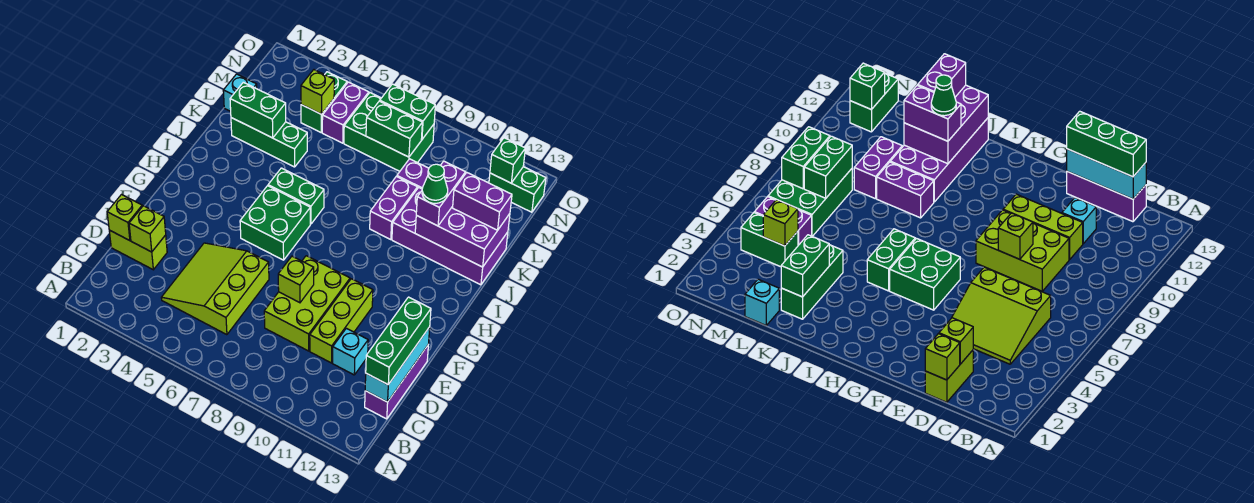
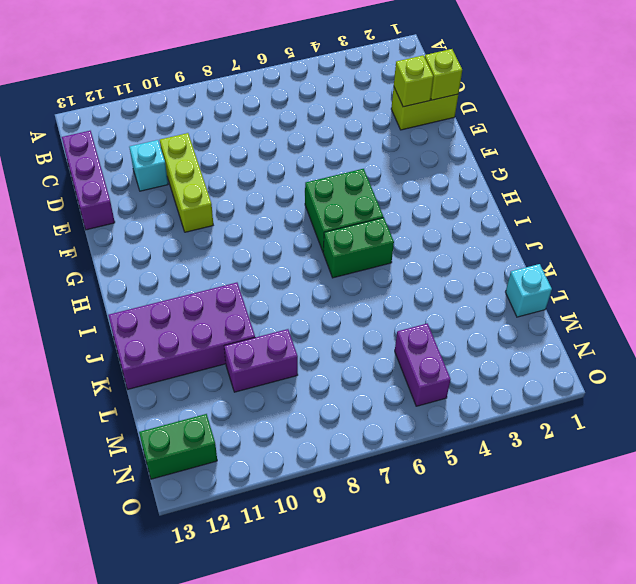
none -> lime 3x3 slope [161,243,269,335]
none -> lime 2x3 brick [264,256,350,351]
none -> purple 1x2 brick [370,176,417,240]
none -> green 1x3 brick [231,118,307,167]

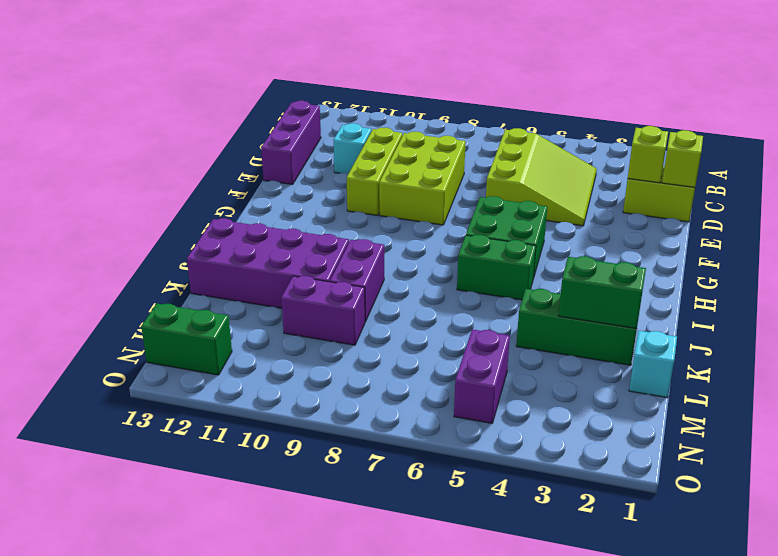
none -> green 1x2 brick [301,72,347,132]
none -> green 2x3 brick [344,93,434,171]
none -> cyan 1x3 brick [365,327,430,402]
none -> lime 1x1 brick [278,256,314,303]

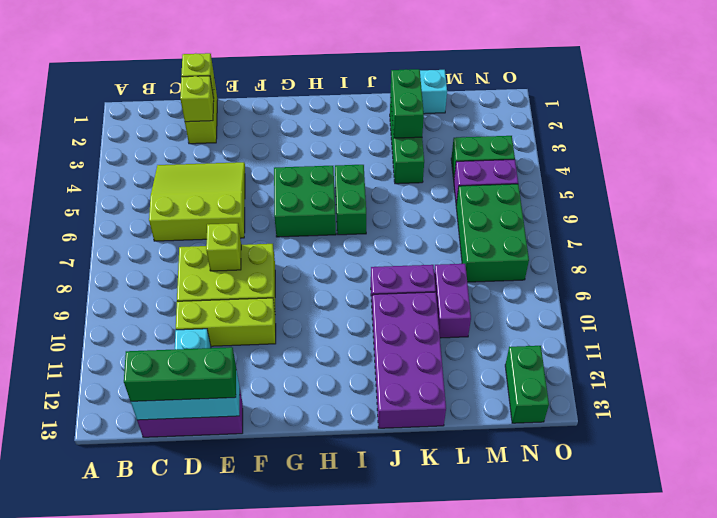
none -> purple 2x3 brick [415,206,510,267]
none -> lime 1x1 brick [301,70,334,114]
none -> green 1x2 brick [366,101,422,157]
none -> green 1x2 brick [380,84,435,140]

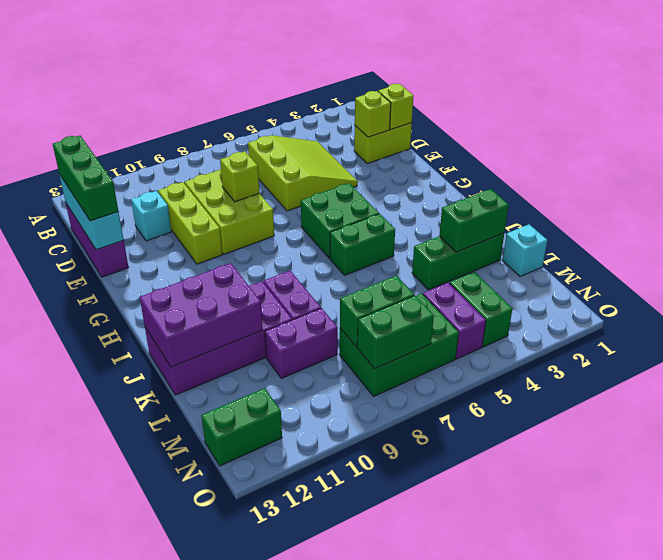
none -> lime 1x1 brick [301,70,334,114]
none -> green 1x1 brick [490,138,525,183]
none -> purple 1x2 brick [416,161,465,226]
none -> purple 1x2 brick [453,173,512,230]

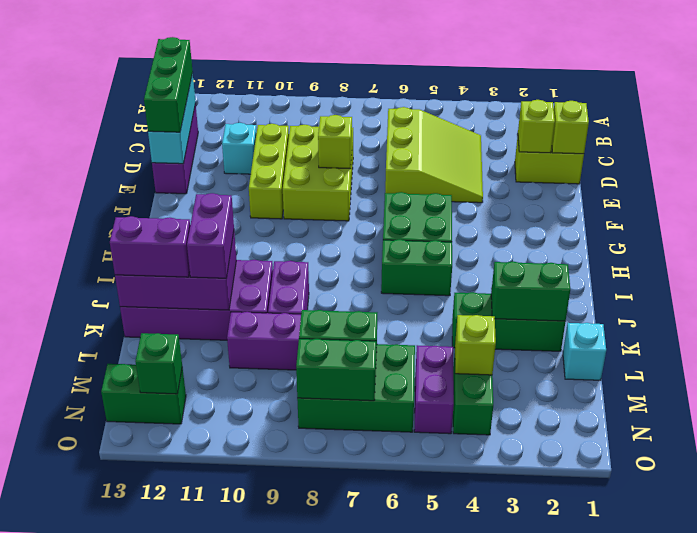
none -> green 1x1 cone [422,164,448,203]

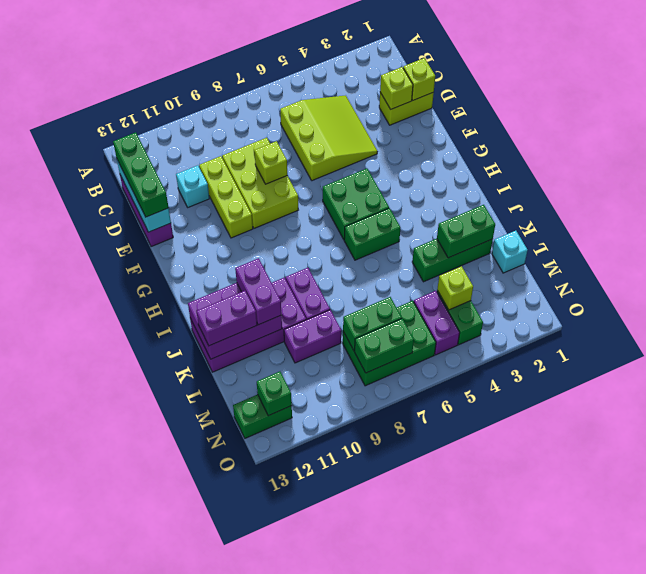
none -> green 1x1 cone [422,164,448,203]

